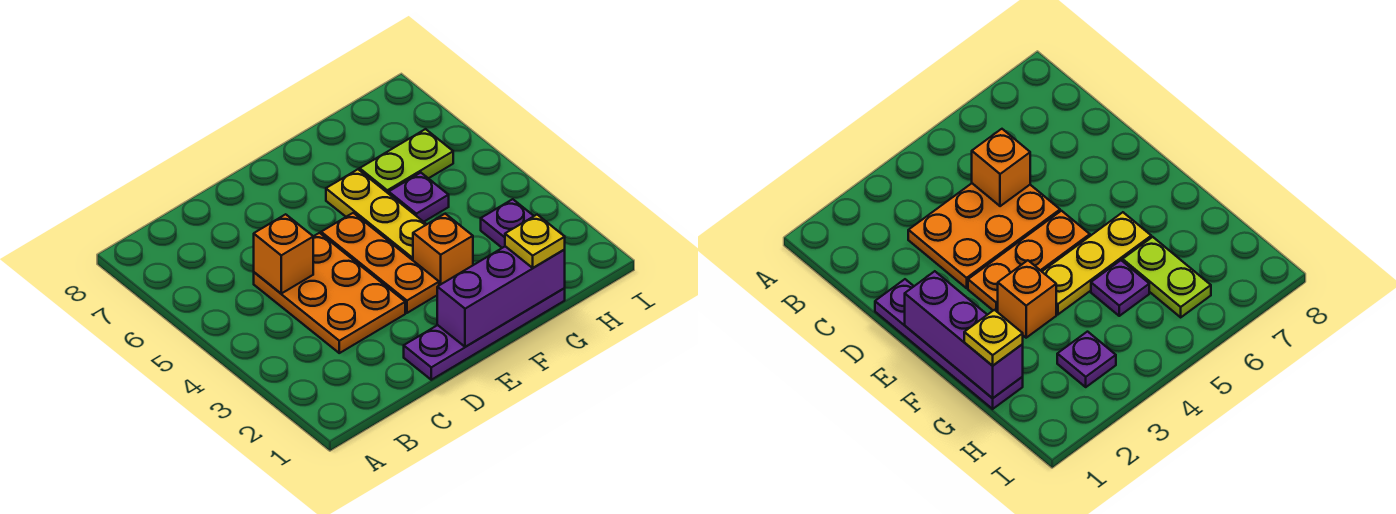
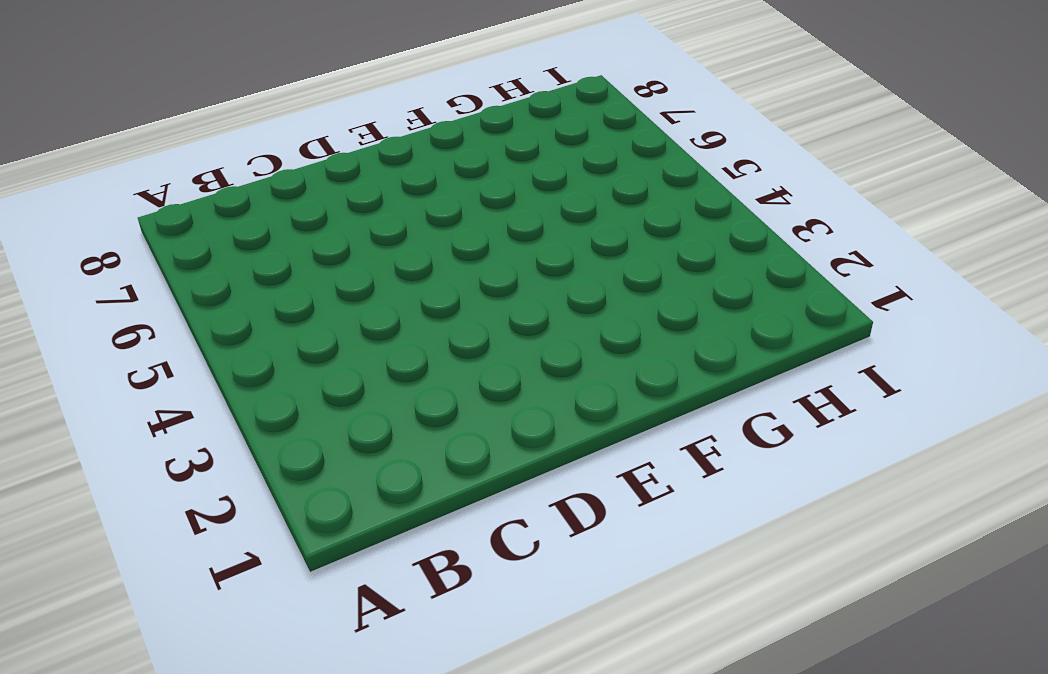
none -> orange 2x3 plate [254,233,405,353]
none -> purple 1x4 plate [404,288,565,380]

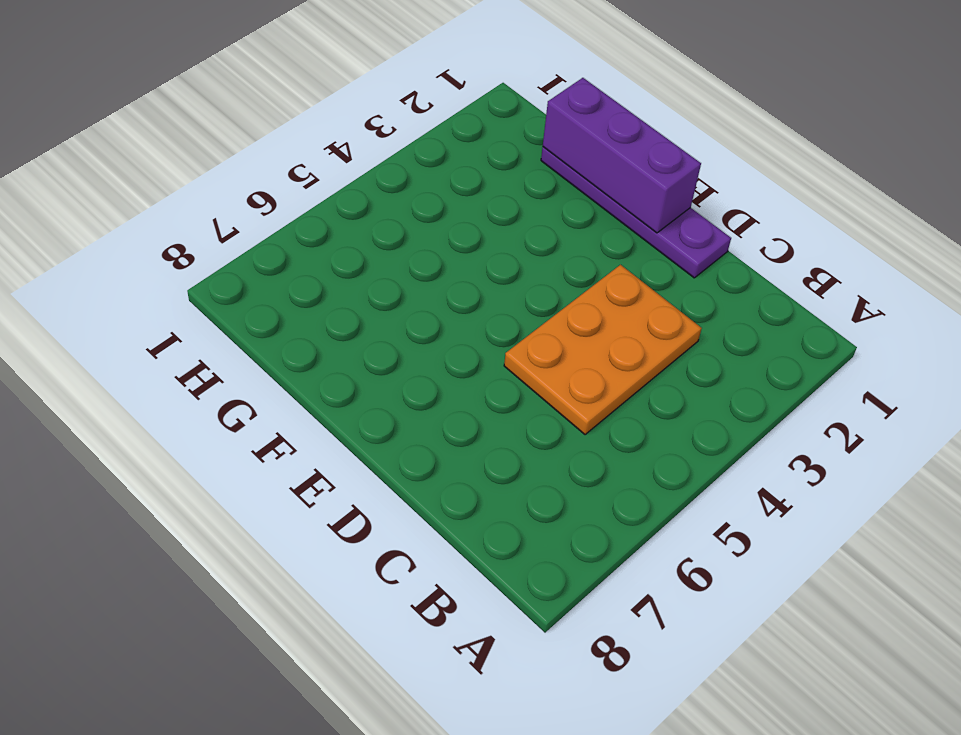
none -> orange 1x3 plate [321,213,439,313]
none -> orange 1x1 brick [413,214,473,285]

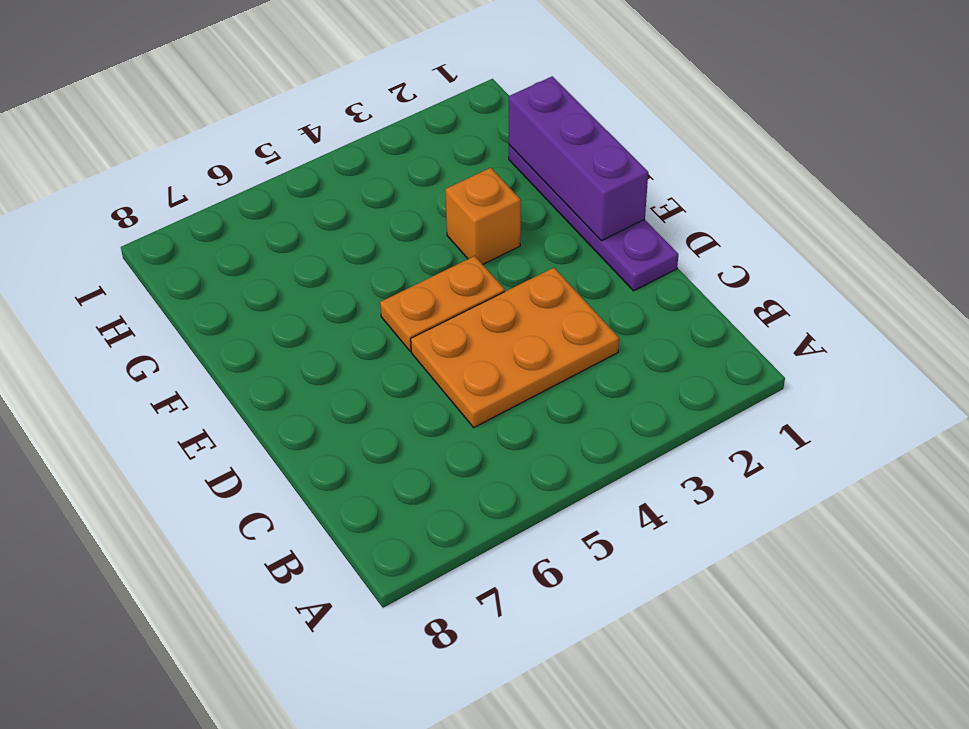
orange 1x2 plate [380,256,505,351] -> orange 1x3 plate [321,213,439,313]
none -> yellow 1x3 plate [326,169,427,260]
none -> purple 1x1 plate [389,173,449,222]

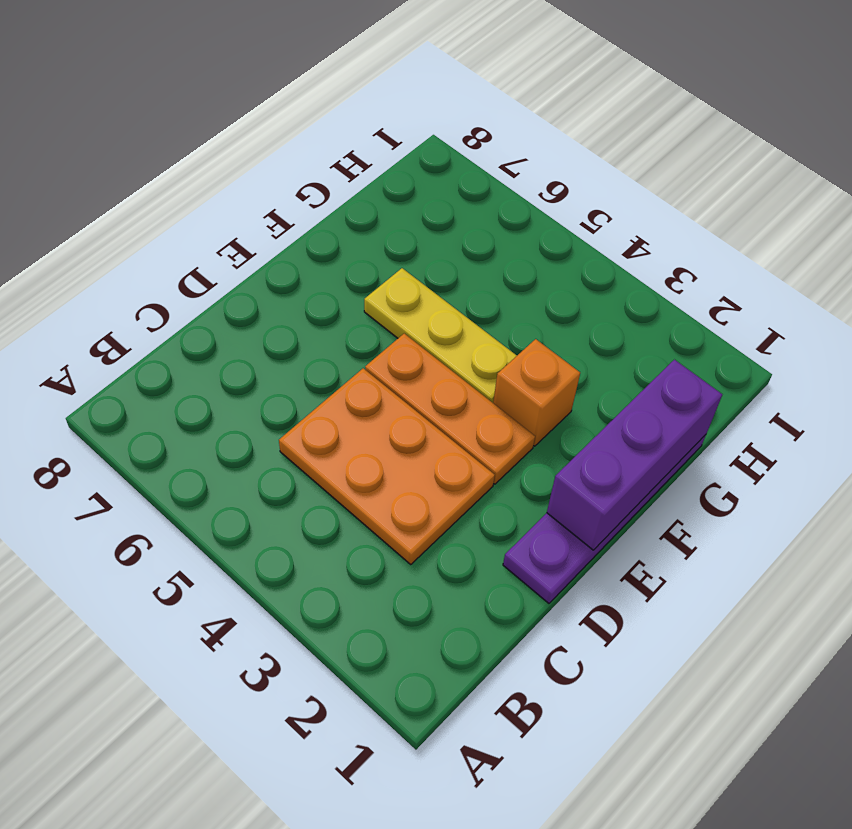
none -> purple 1x1 plate [389,173,449,222]
none -> lime 1x2 plate [360,129,453,194]

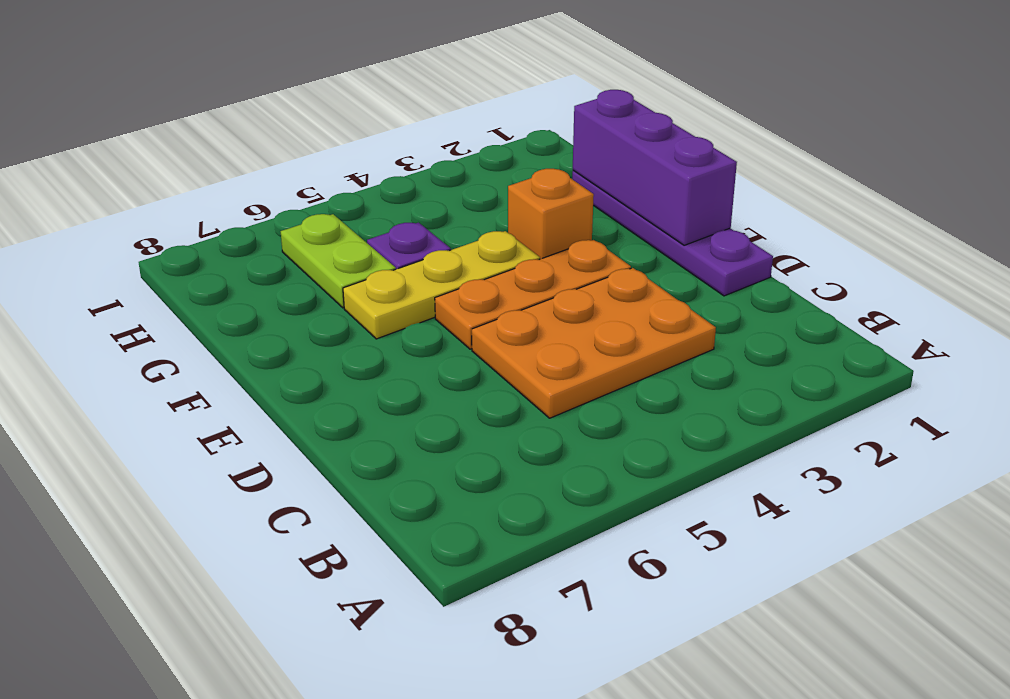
none -> purple 1x1 plate [481,199,534,248]
none -> orange 1x1 brick [254,214,313,293]

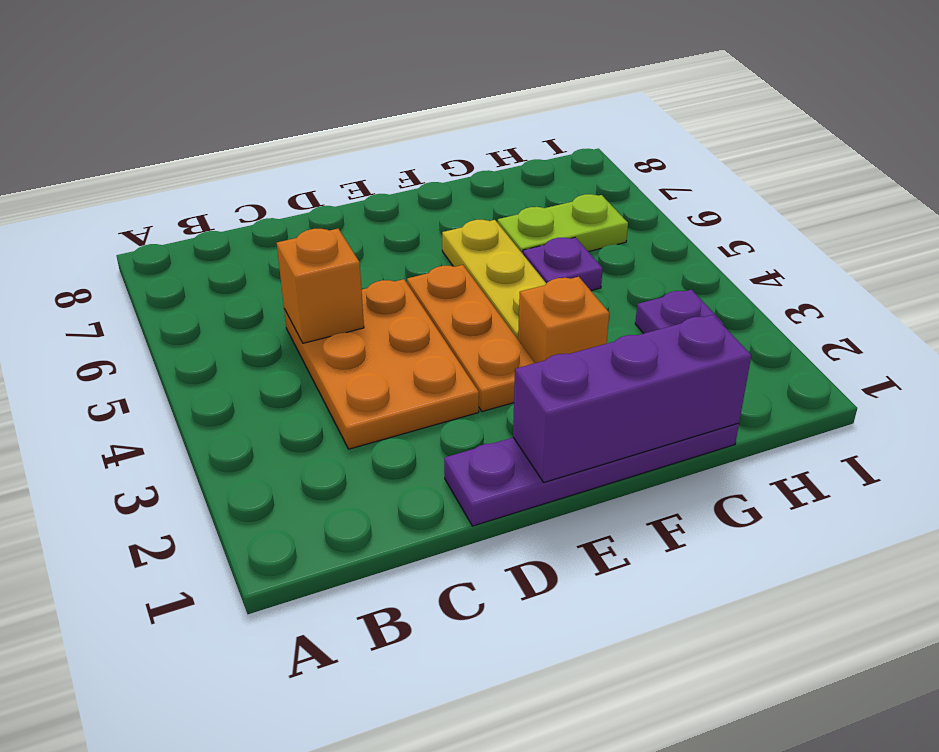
none -> yellow 1x1 plate [505,215,565,268]

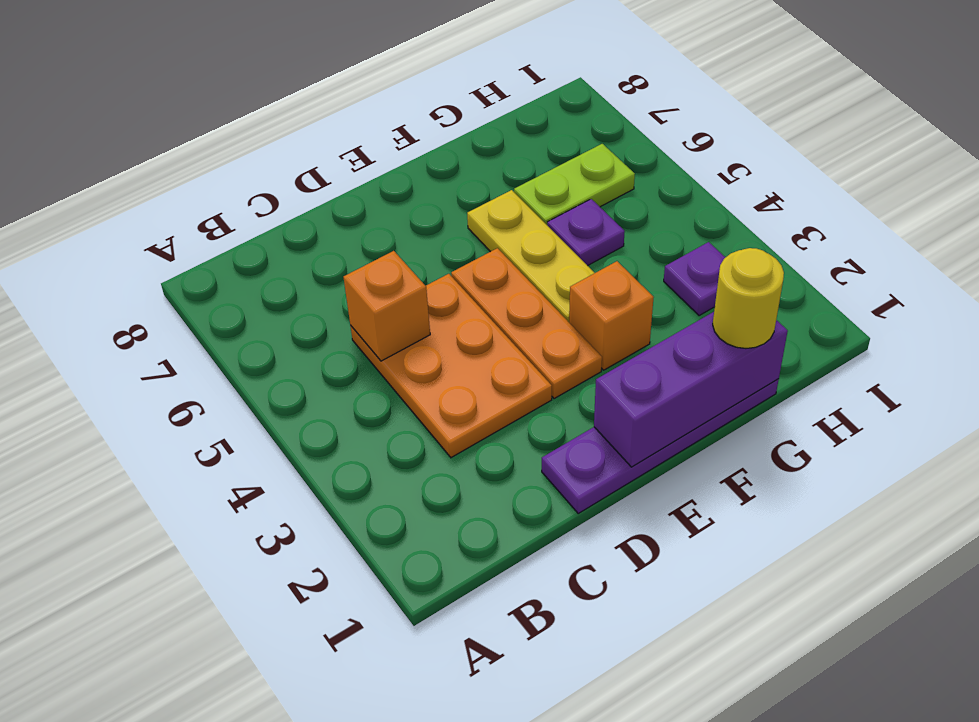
yellow 1x1 round brick [713,248,784,348] -> yellow 1x1 plate [505,215,565,268]

